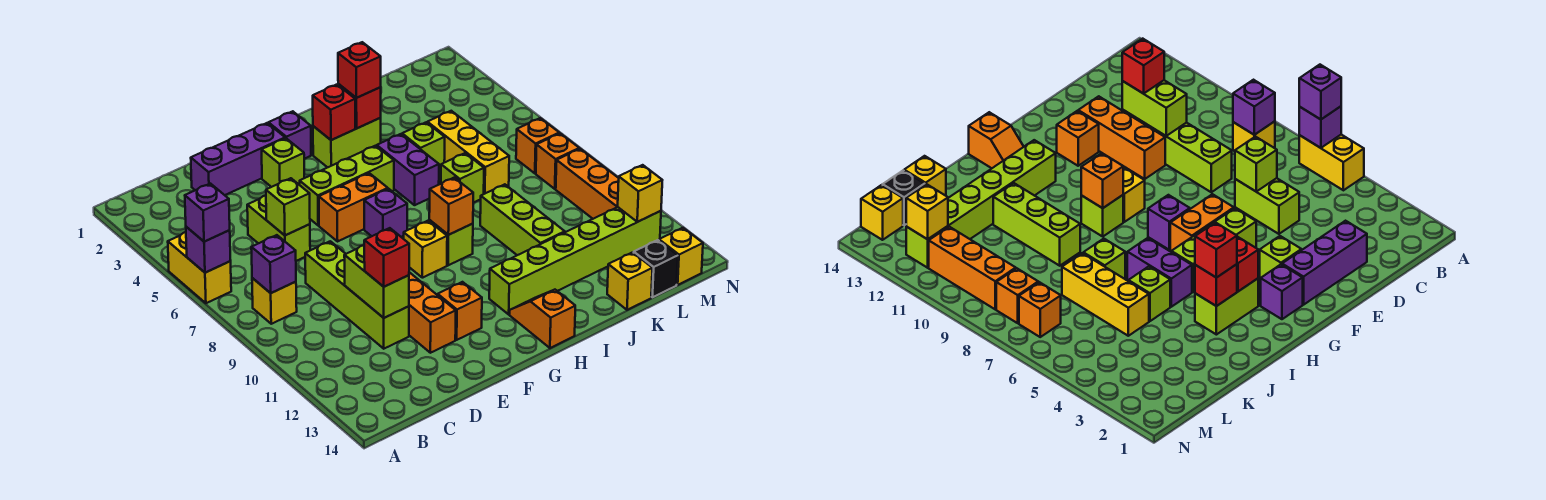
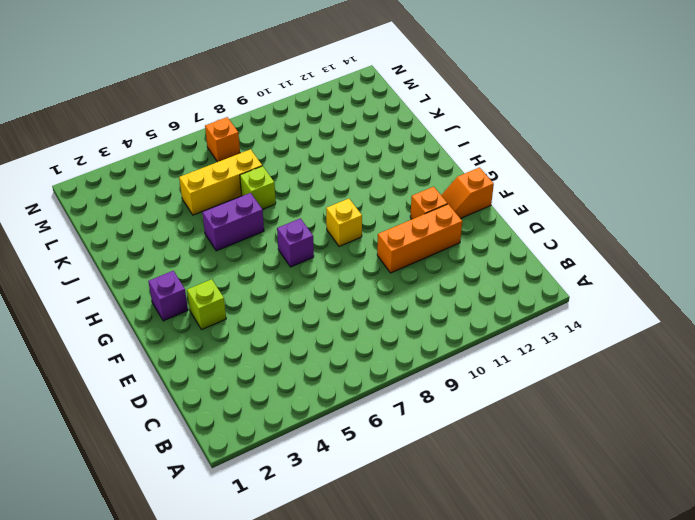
orange 1x2 slope [441,167,494,219] -> orange 1x2 slope moved to [510,290,575,348]
none -> yellow 1x2 brick [168,232,231,303]
none -> yellow 1x1 brick [252,278,297,324]
none -> purple 1x3 brick [191,123,285,195]
none -> lime 1x2 brick [247,196,310,261]

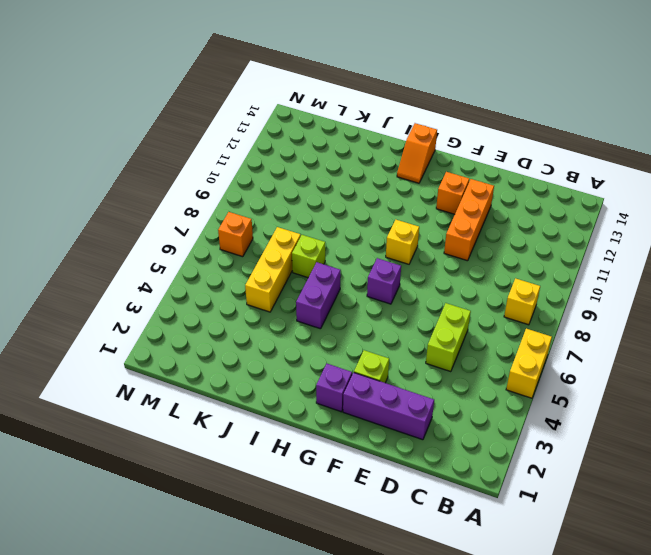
none -> lime 1x4 brick [305,241,409,349]
none -> lime 1x3 brick [300,146,394,225]
none -> orange 1x2 brick [319,173,388,241]
none -> lime 1x2 brick [313,118,381,167]

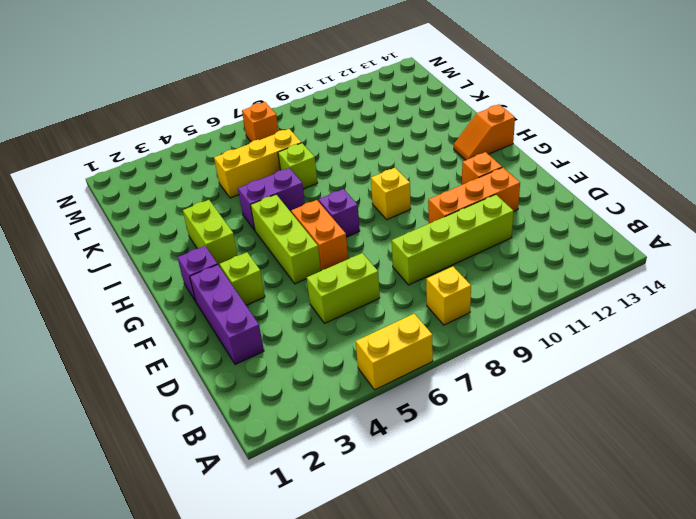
none -> lime 1x1 brick [429,220,473,265]
none -> lime 1x6 brick [489,207,661,314]
none -> lime 1x1 brick [402,122,445,169]
none -> lime 1x3 brick [480,184,565,255]

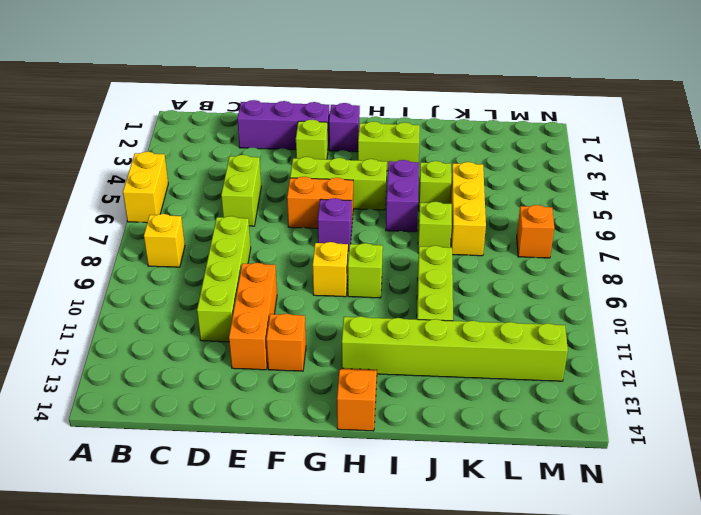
none -> yellow 1x1 brick [607,252,652,310]
none -> black 1x1 brick [634,240,678,297]
none -> orange 1x1 brick [536,133,579,189]
none -> orange 1x3 brick [556,149,619,219]

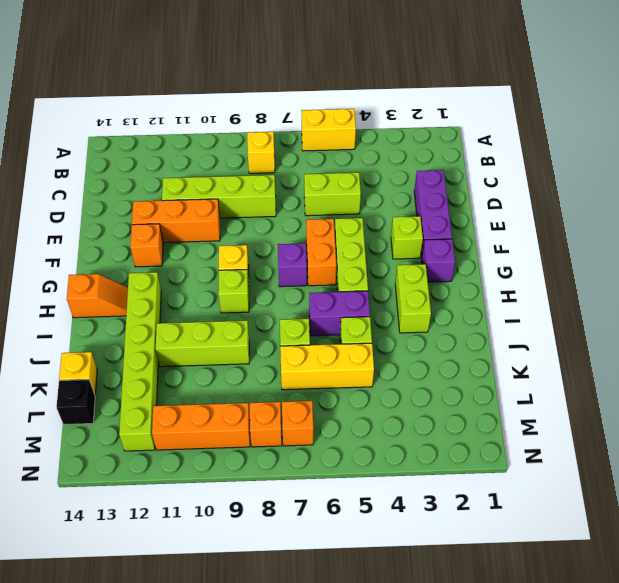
none -> yellow 1x1 brick [659,228,703,285]
none -> purple 1x1 brick [186,227,231,273]
none -> purple 1x1 brick [251,235,296,293]
none -> lime 1x1 brick [266,178,310,235]

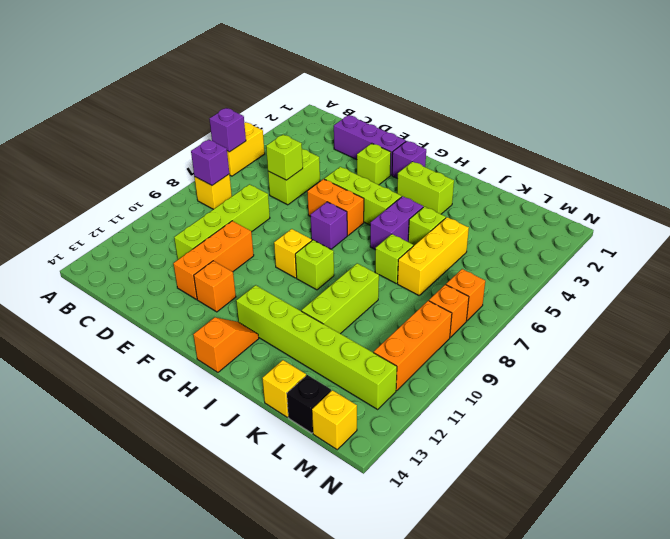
none -> lime 1x2 brick [344,245,409,318]
none -> red 1x1 brick [313,85,355,140]
none -> orange 1x1 brick [429,178,473,235]
none -> red 1x1 brick [338,84,381,128]

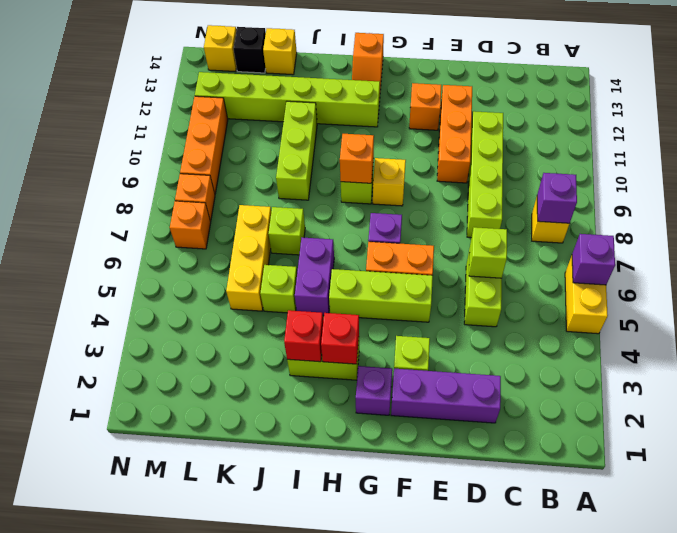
none -> lime 1x2 brick [344,245,409,318]
none -> yellow 1x1 brick [618,165,662,222]
none -> purple 1x1 brick [185,184,230,242]
none -> red 1x1 brick [364,228,409,287]

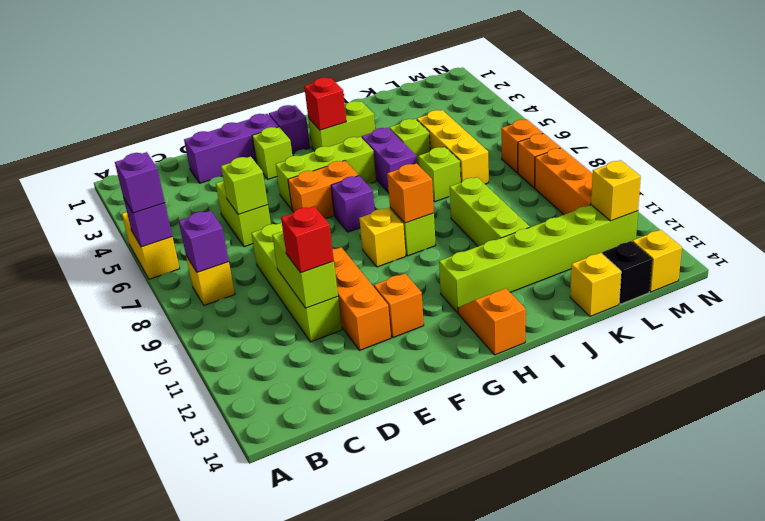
none -> red 1x1 brick [338,84,381,128]
none -> red 1x1 brick [338,42,381,98]

